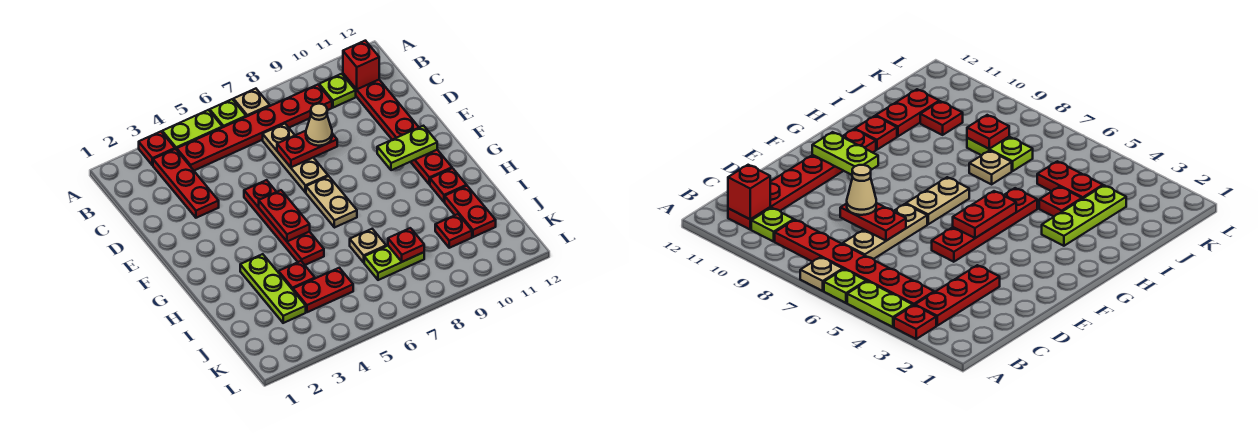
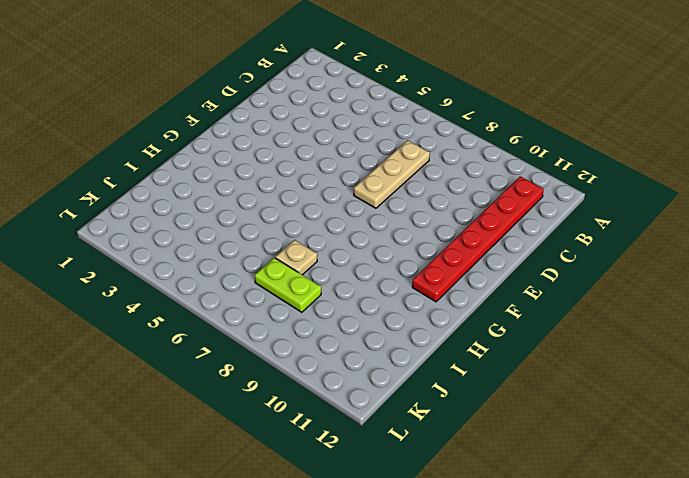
none -> red 1x1 plate [139,132,175,165]
none -> lime 1x2 plate [162,110,222,150]
none -> lime 1x1 plate [210,99,246,127]

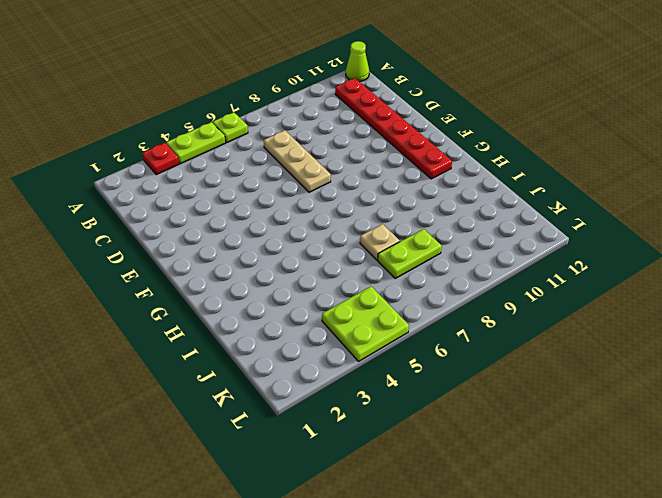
lime 1x1 cone [346,41,369,82] -> none
lime 2x2 plate [322,286,409,361] -> none
none -> tan 1x1 plate [233,89,270,117]
none -> red 1x3 plate [153,149,219,218]
none -> red 1x6 plate [177,85,332,171]

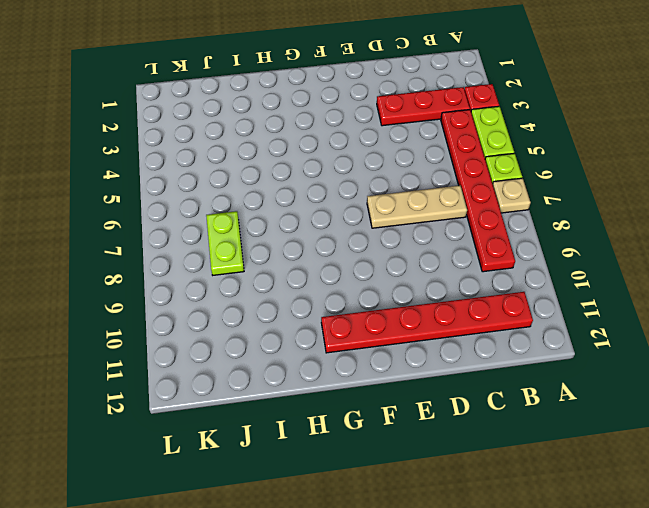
none -> lime 1x1 plate [319,74,356,108]
none -> red 1x4 plate [244,180,324,265]
none -> tan 1x2 plate [306,176,357,228]

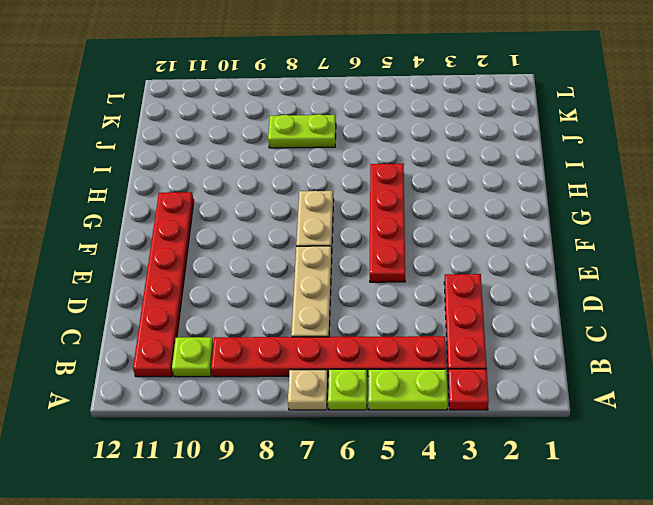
none -> lime 1x3 plate [240,254,306,323]
none -> red 1x1 plate [430,168,467,202]
none -> red 1x1 plate [279,261,315,290]

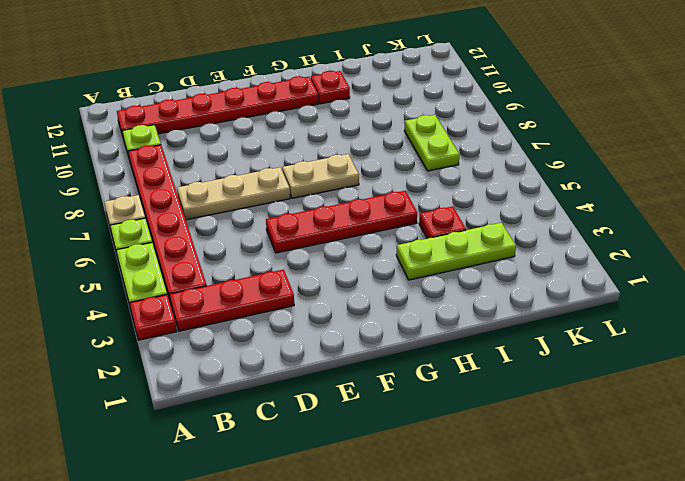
none -> tan 1x1 plate [350,229,386,262]
none -> red 1x2 plate [445,186,496,237]
none -> red 1x2 plate [293,268,353,312]

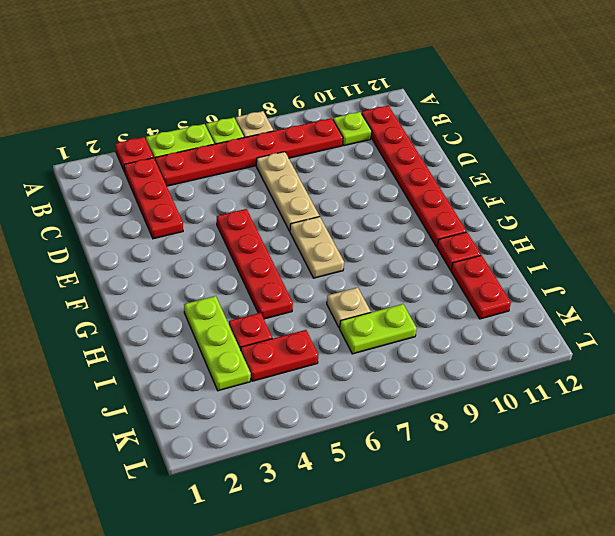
none -> red 1x1 plate [435,214,472,248]
none -> red 1x1 brick [343,41,379,89]
none -> red 1x2 plate [277,131,337,167]

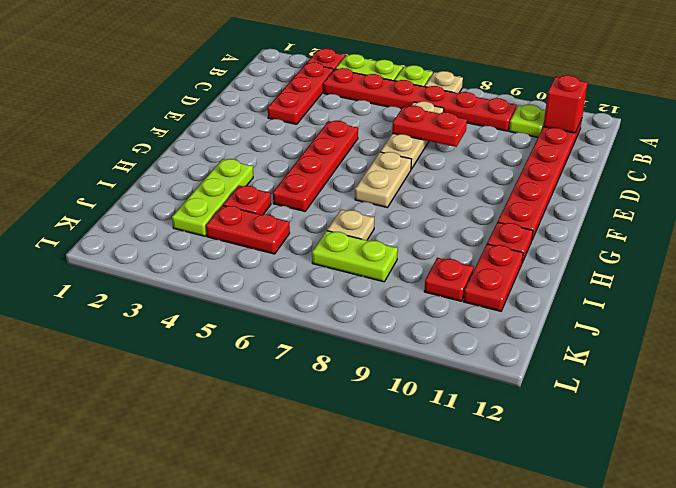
none -> red 1x2 plate [259,190,310,241]
none -> lime 1x2 plate [377,126,437,170]
none -> red 1x1 plate [388,228,424,262]

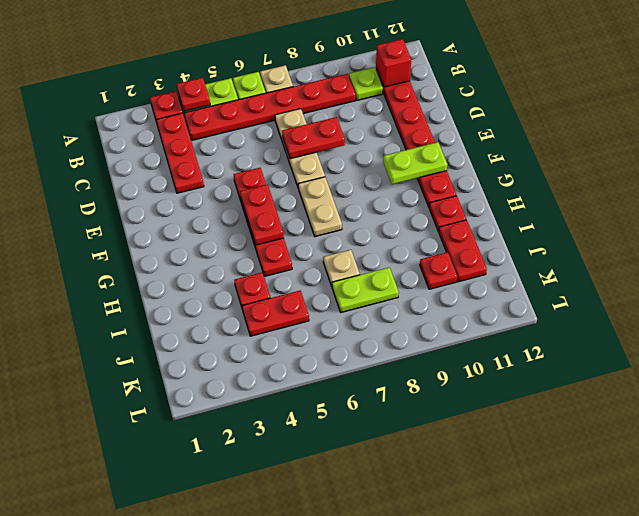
red 1x1 plate [177,78,210,111] -> red 1x1 plate moved to [388,228,424,262]
none -> lime 1x3 plate [240,254,306,323]
none -> tan 1x1 cone [306,104,332,146]

